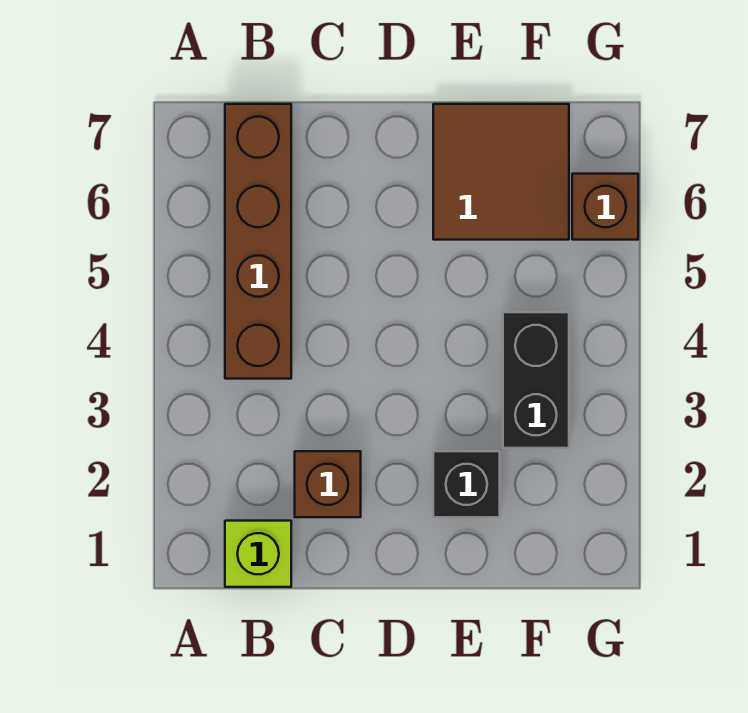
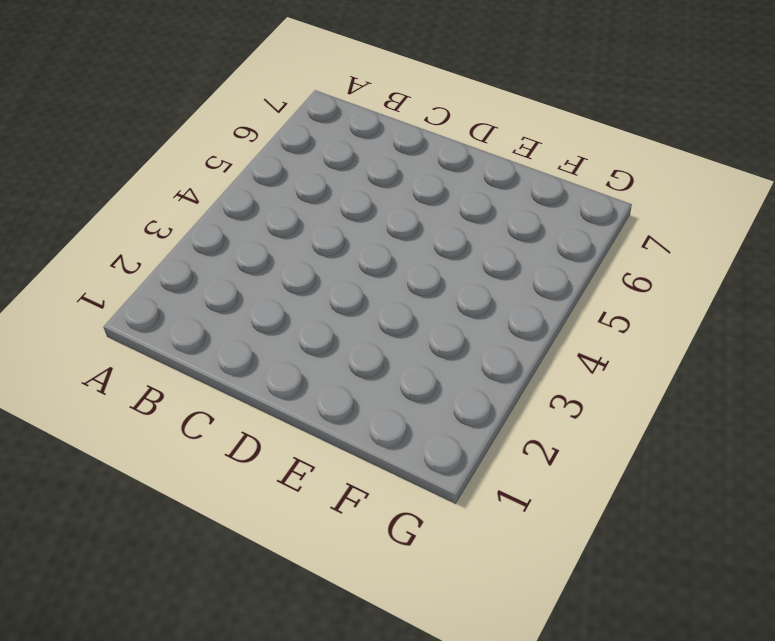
none -> lime 1x1 brick [225,521,291,587]
none -> brown 1x4 brick [225,104,291,379]

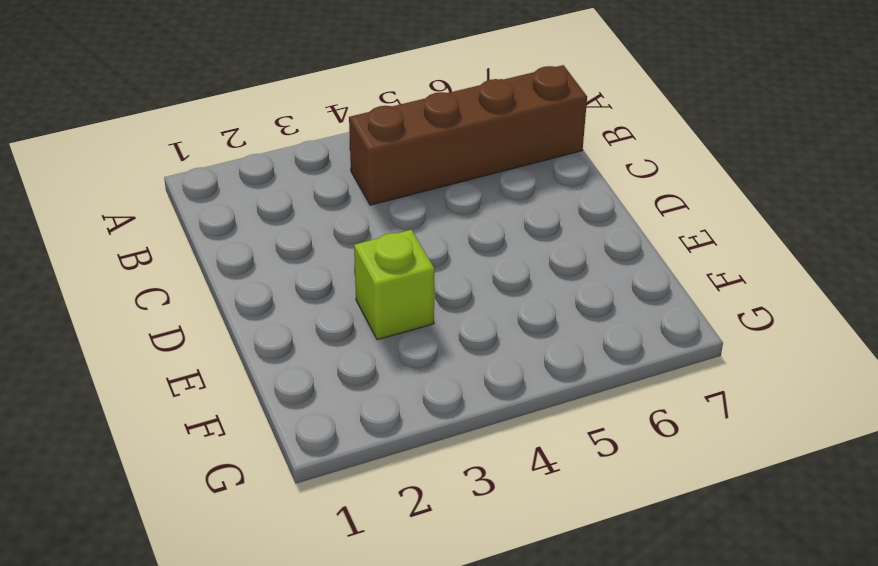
lime 1x1 brick [354,230,435,340] -> lime 1x1 brick moved to [225,521,291,587]
none -> brown 1x1 brick [295,451,361,517]
none -> black 1x1 brick [433,451,500,517]

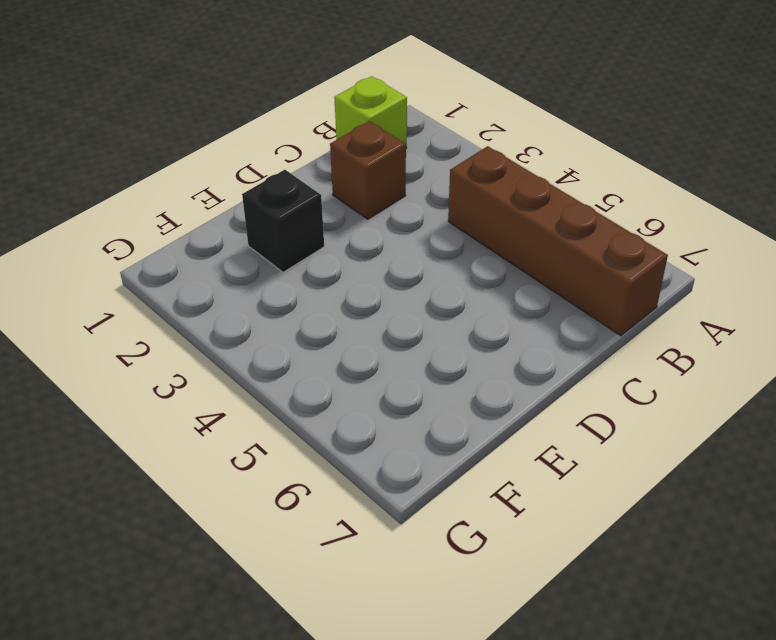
none -> brown 2x2 tile [433,104,569,240]
none -> black 1x2 brick [503,312,569,448]

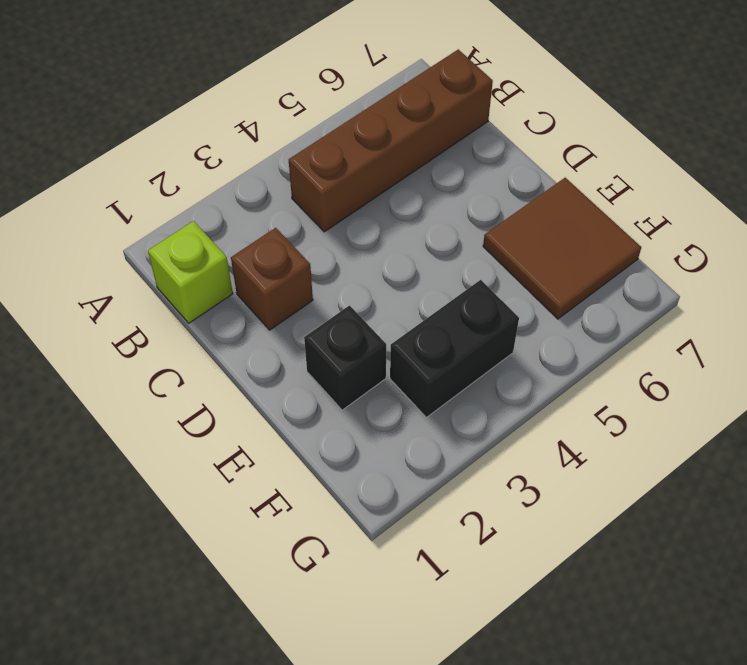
none -> brown 1x1 brick [572,174,638,240]

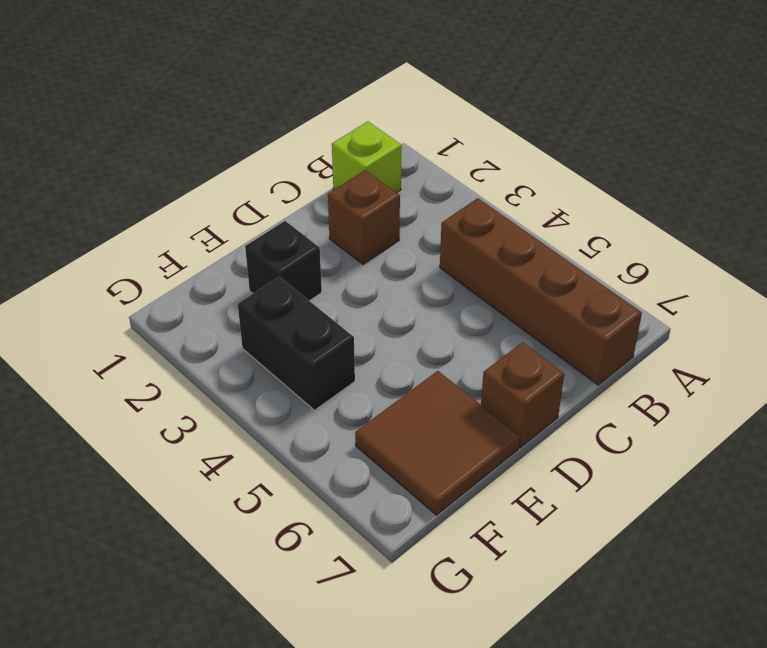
brown 1x1 brick [481,342,564,448] -> brown 1x1 brick moved to [572,174,638,240]

